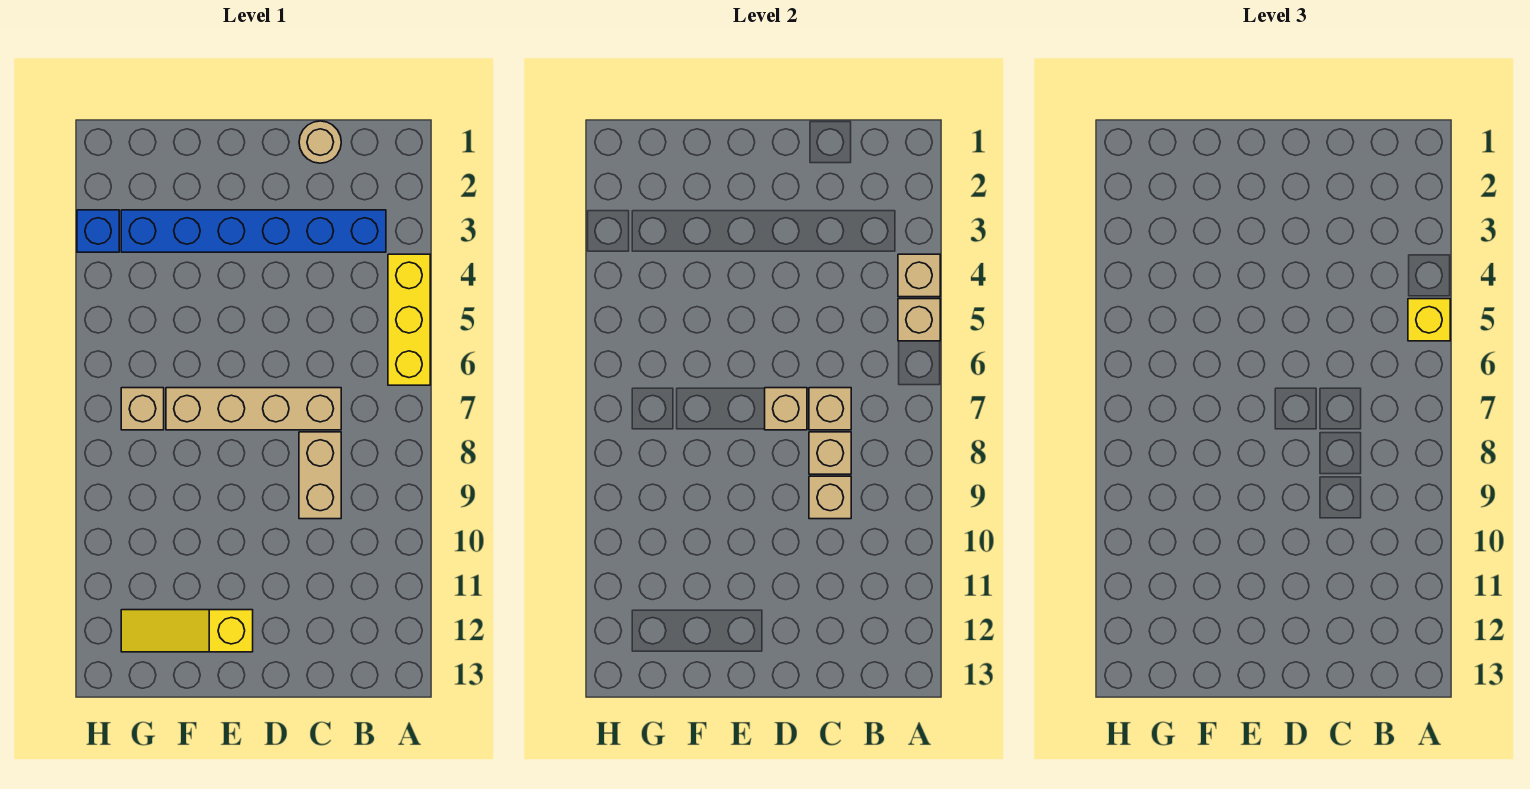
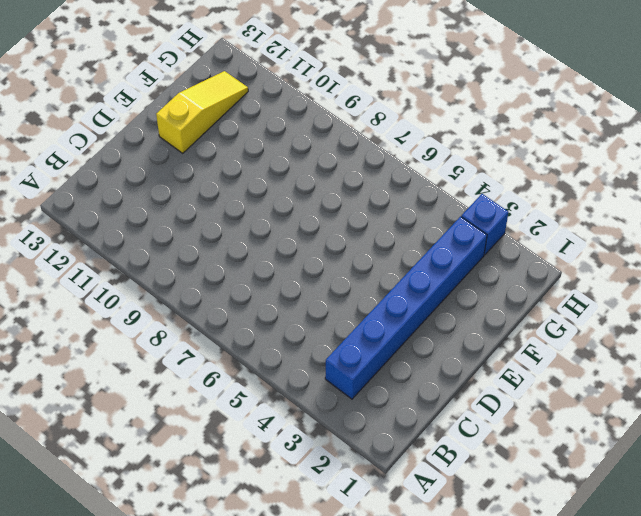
none -> yellow 1x3 brick [388,254,430,385]
none -> tan 1x1 round brick [299,121,341,163]
none -> tan 1x4 brick [166,388,341,430]

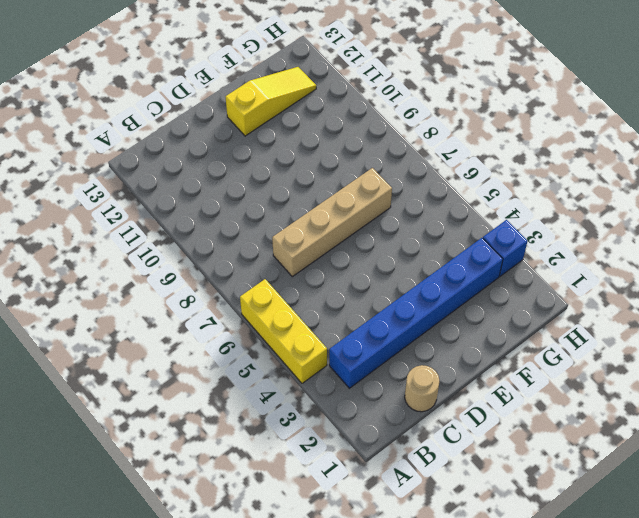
none -> tan 1x2 brick [299,432,341,519]
none -> tan 1x1 brick [121,388,164,430]
none -> tan 1x1 brick [898,254,940,297]

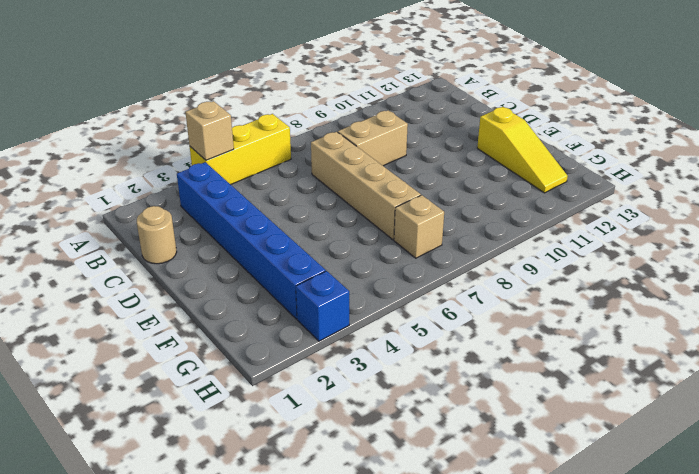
none -> tan 1x1 brick [898,299,940,341]
none -> tan 1x1 brick [809,388,851,430]
none -> tan 1x1 brick [809,432,851,474]

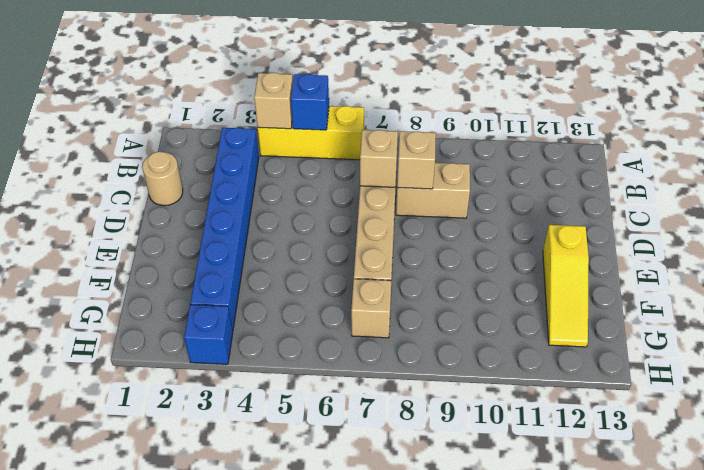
blue 1x1 brick [291,74,329,130] -> tan 1x1 brick [898,299,940,341]
none -> tan 1x1 brick [809,476,851,519]
none -> tan 1x1 brick [765,388,807,430]
none -> yellow 1x1 brick [1408,299,1450,341]

